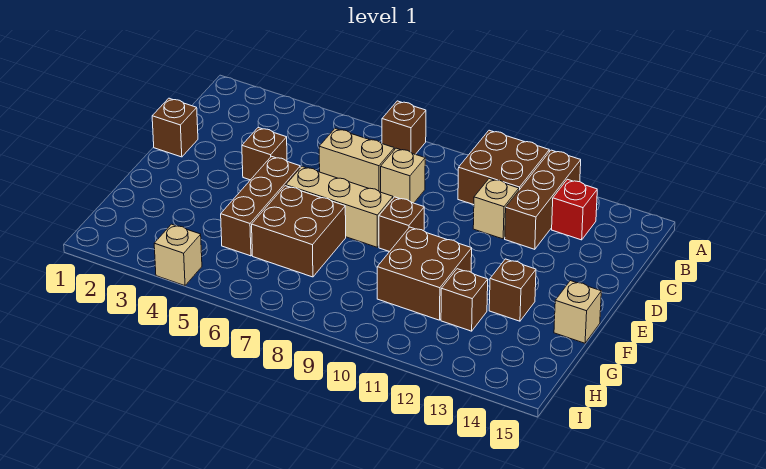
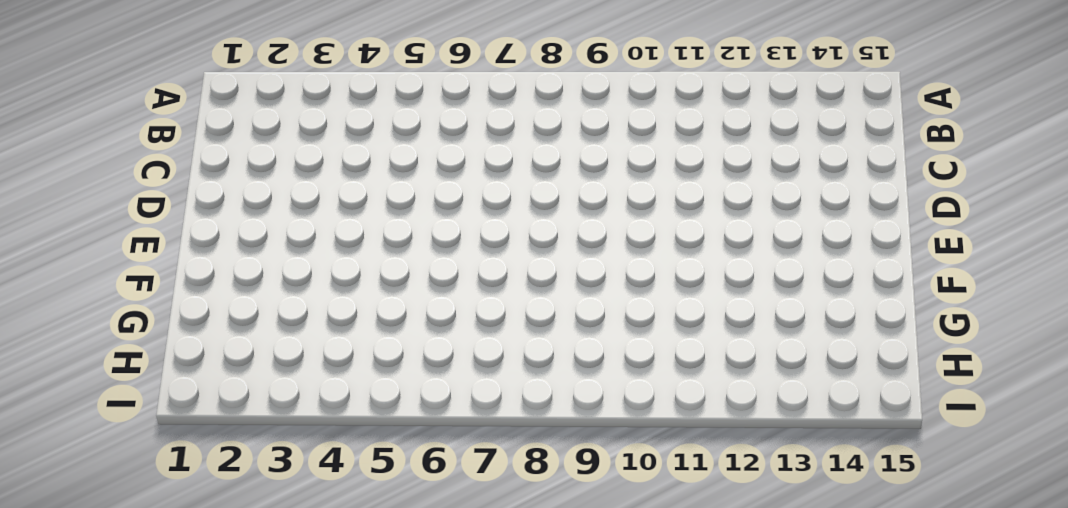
none -> brown 1x1 brick [382,101,426,154]
none -> brown 2x2 brick [458,130,549,205]
none -> brown 1x3 brick [505,150,581,249]

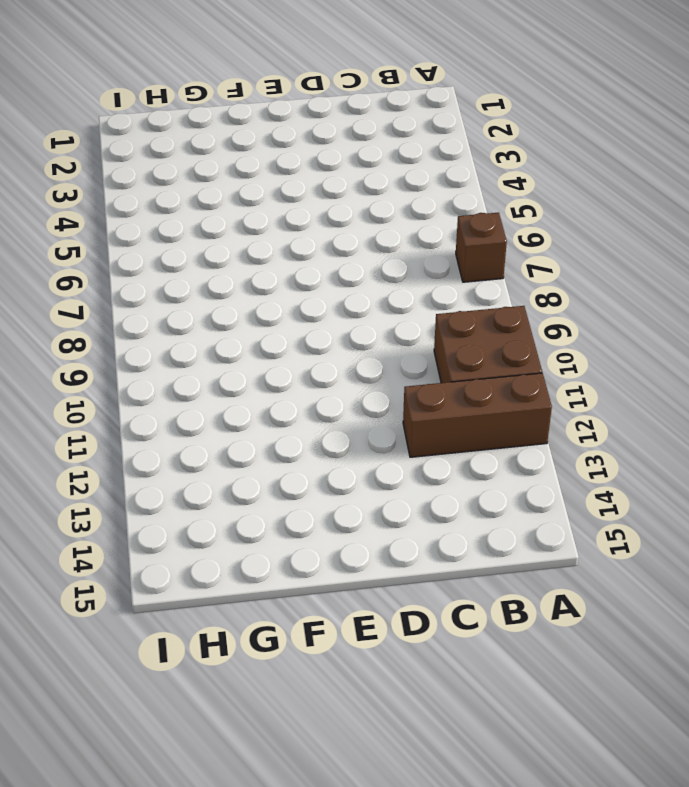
none -> red 1x1 brick [552,179,597,240]
none -> tan 1x2 brick [319,129,394,192]
none -> tan 1x1 brick [381,148,425,203]

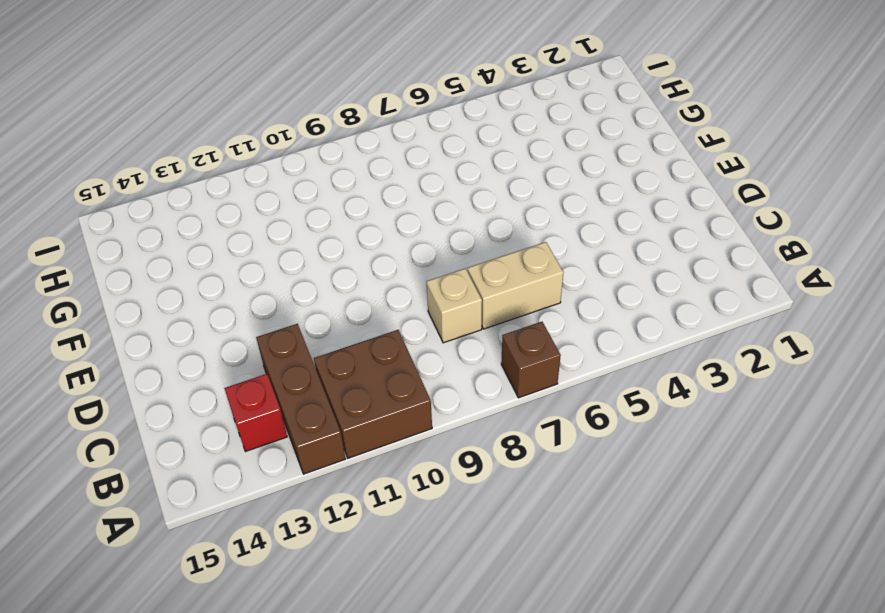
none -> tan 1x1 brick [473,179,519,239]
none -> brown 1x1 brick [152,98,198,157]
none -> brown 1x1 brick [242,128,287,180]

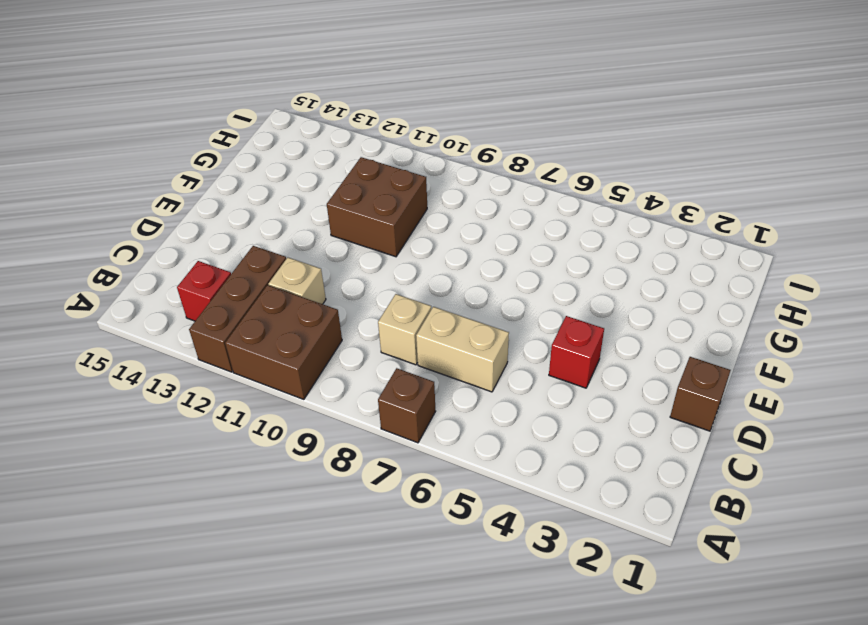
red 1x1 brick [549,316,604,388] -> brown 1x1 brick [242,128,287,180]
none -> brown 1x3 brick [221,156,300,256]
none -> tan 1x3 brick [286,167,393,247]
none -> brown 1x1 brick [379,197,424,252]

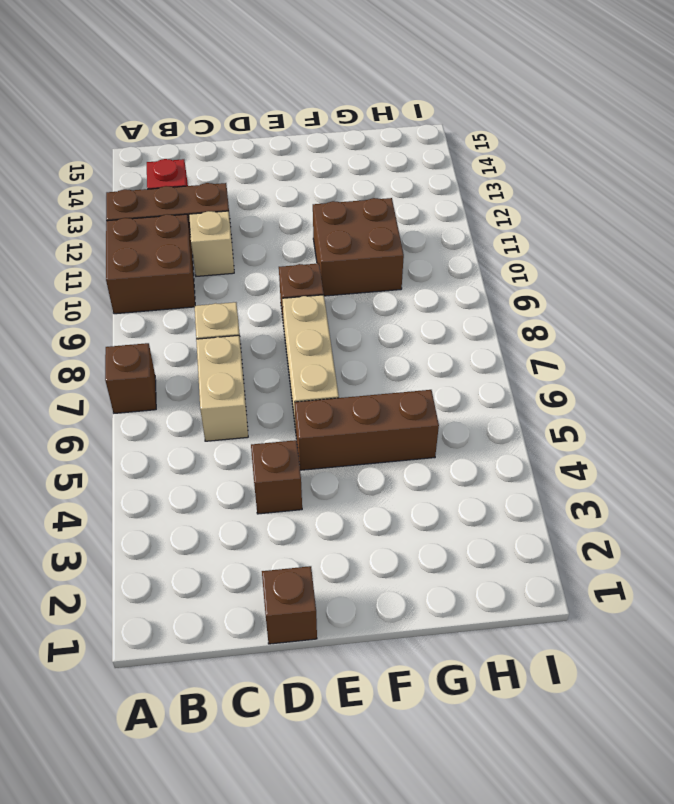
none -> brown 2x2 brick [252,186,346,277]
none -> brown 1x1 brick [489,259,536,321]
none -> tan 1x1 brick [554,281,601,343]

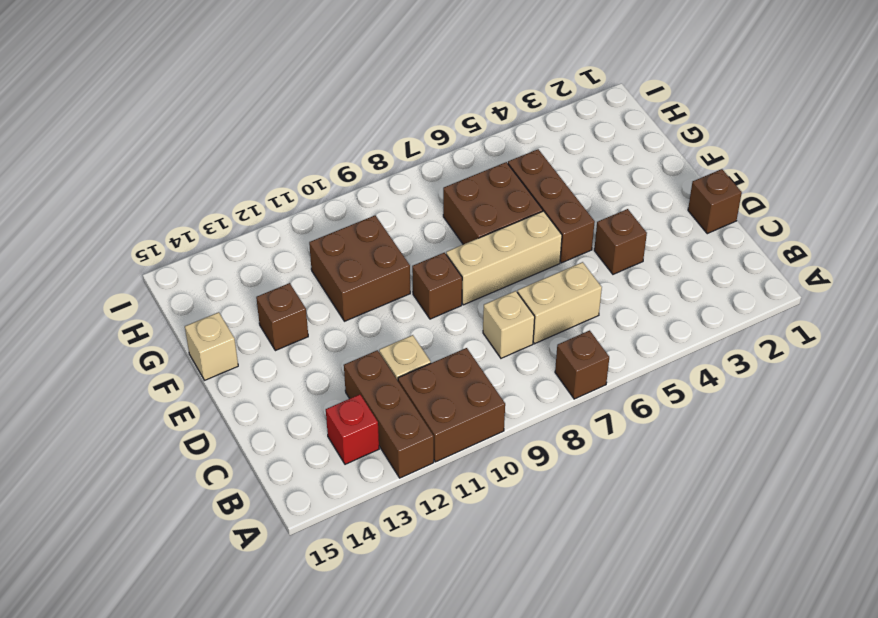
none -> brown 1x1 brick [441,269,488,331]
none -> tan 1x1 brick [154,224,202,286]

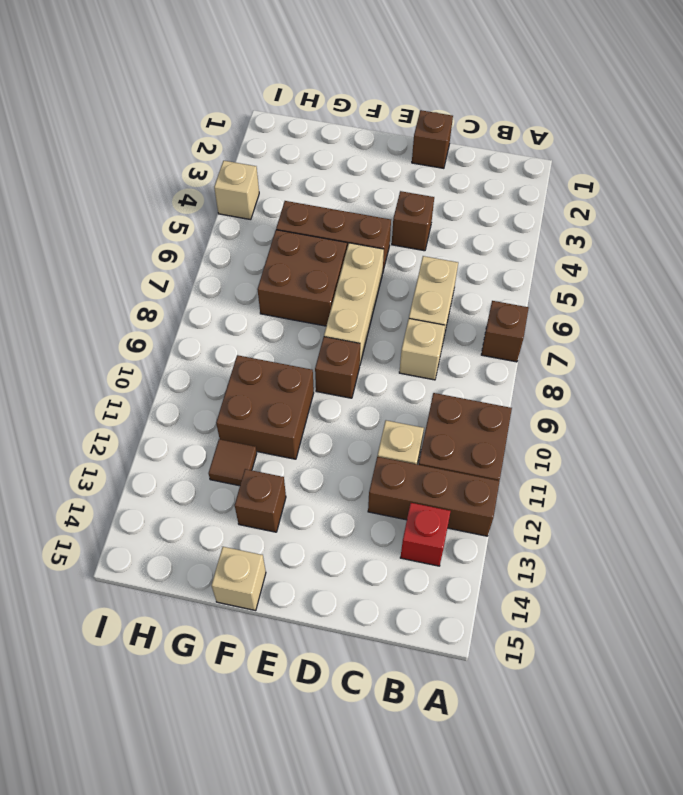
brown 1x1 tile [208,439,257,486] -> brown 1x1 brick [441,269,488,331]

